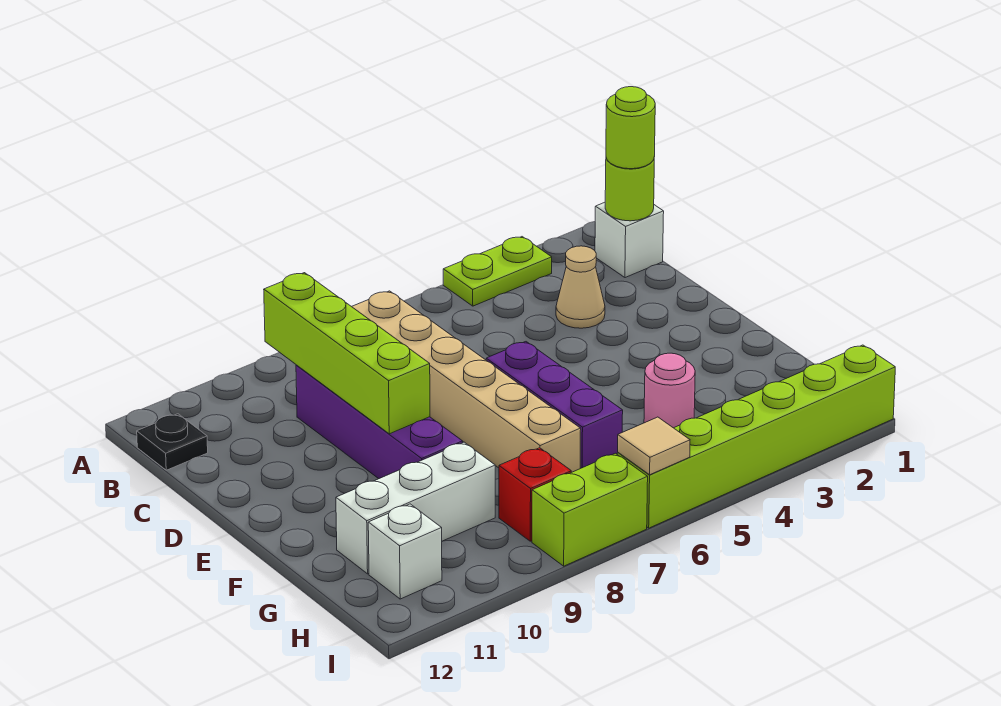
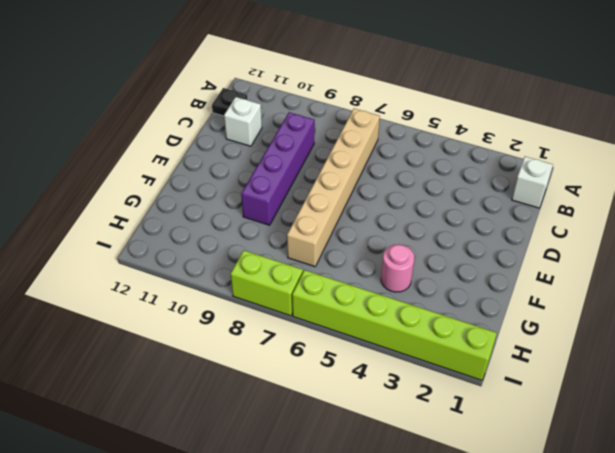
white 1x1 brick [224,97,262,146] -> white 1x1 brick moved to [368,504,442,599]
none -> lime 1x2 plate [443,237,552,306]
none -> tan 1x1 cone [556,246,605,328]
none -> purple 1x3 brick [486,342,623,468]

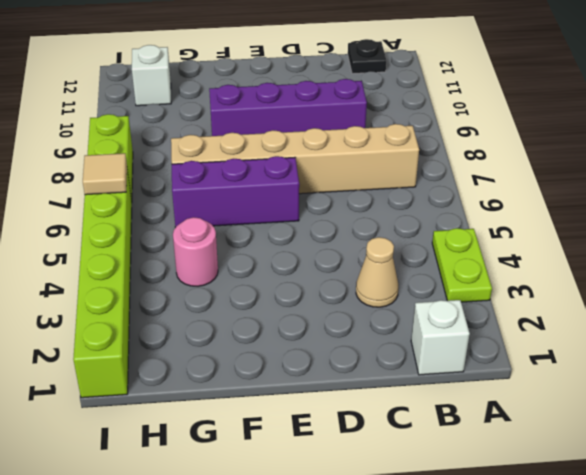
none -> white 1x3 brick [336,442,495,574]
none -> red 1x1 brick [499,448,571,541]
none -> lime 1x1 round brick [605,158,654,221]

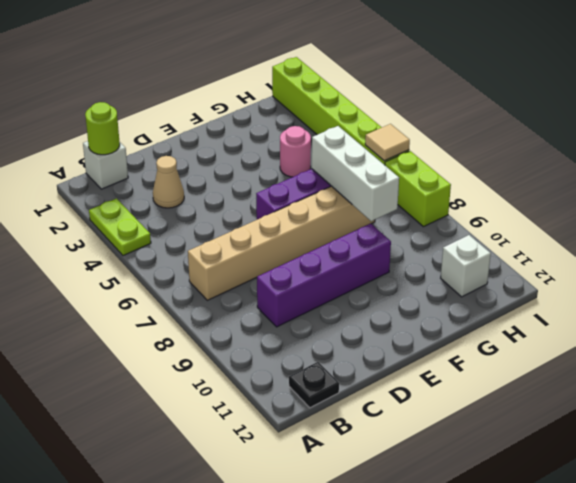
white 1x3 brick [312,126,399,221] -> white 1x3 brick moved to [336,442,495,574]
none -> red 1x1 brick [499,448,571,541]
none -> lime 1x4 brick [264,273,430,434]
none -> lime 1x1 round brick [606,87,655,169]

